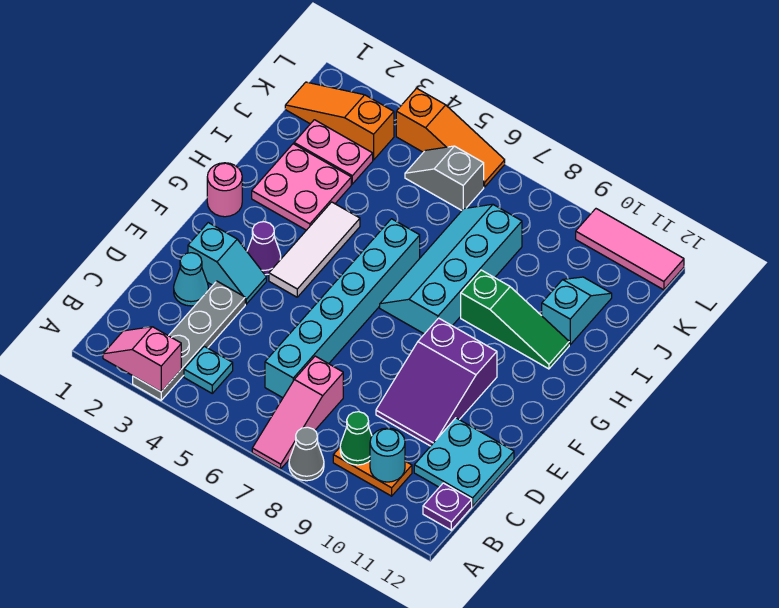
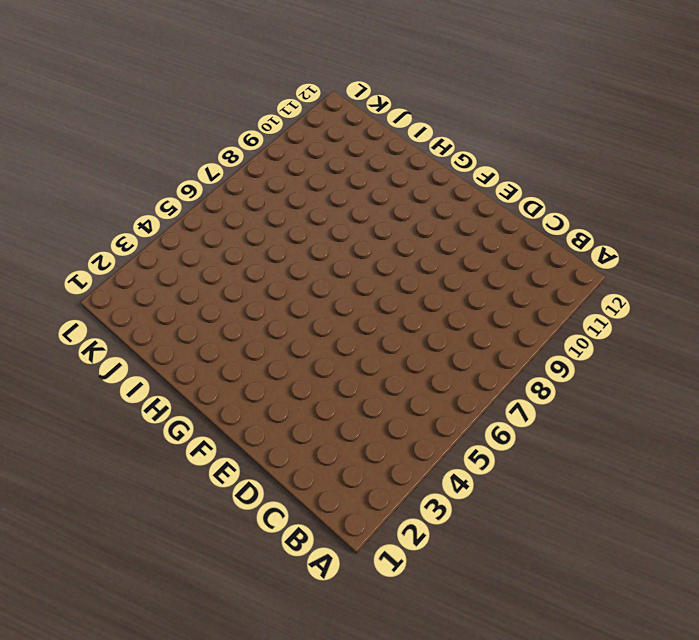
none -> grey 1x4 plate [133,281,245,400]
none -> pink 1x3 slope [252,356,343,469]
none -> grey 1x1 cone [289,427,324,481]

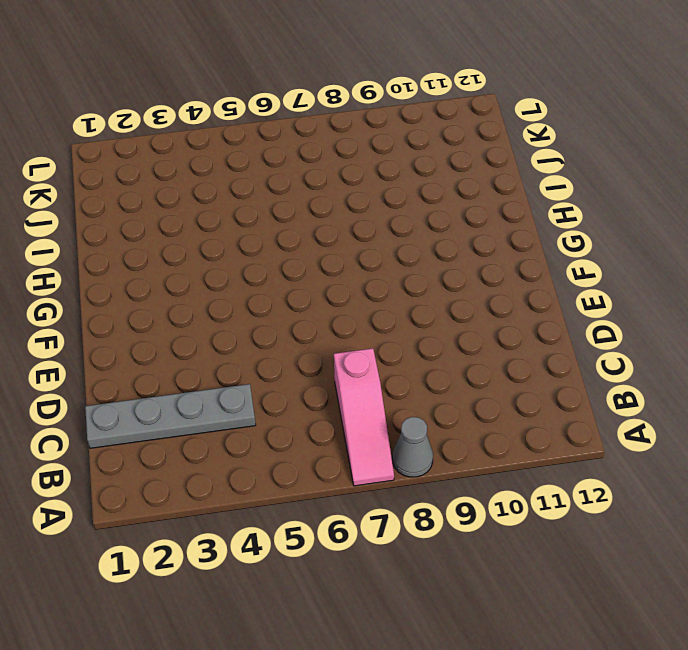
grey 1x4 plate [85,384,256,448] -> grey 1x4 plate turned to [133,281,245,400]
none -> cyan 1x1 plate [184,346,233,393]
none -> orange 1x2 plate [333,448,412,496]
none -> purple 1x1 plate [423,483,472,530]

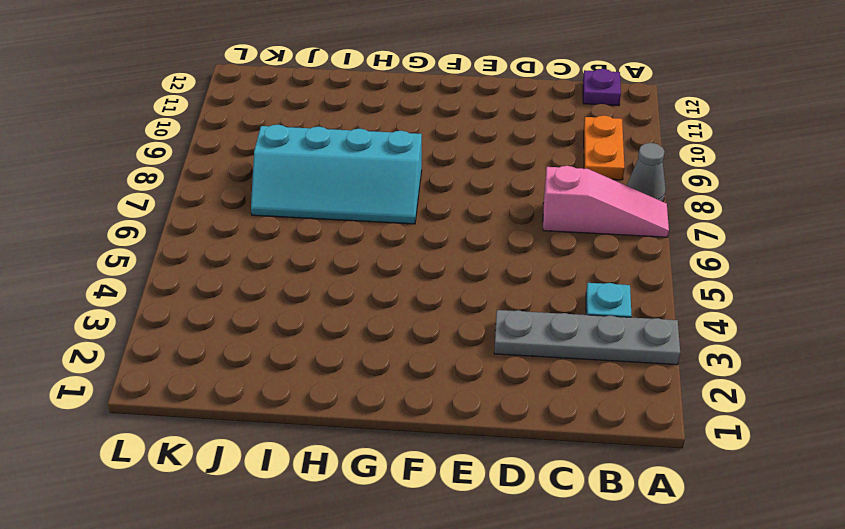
none -> cyan 1x6 brick [265,219,420,398]
none -> cyan 2x2 plate [414,418,514,506]
none -> cyan 1x1 cone [174,253,208,306]

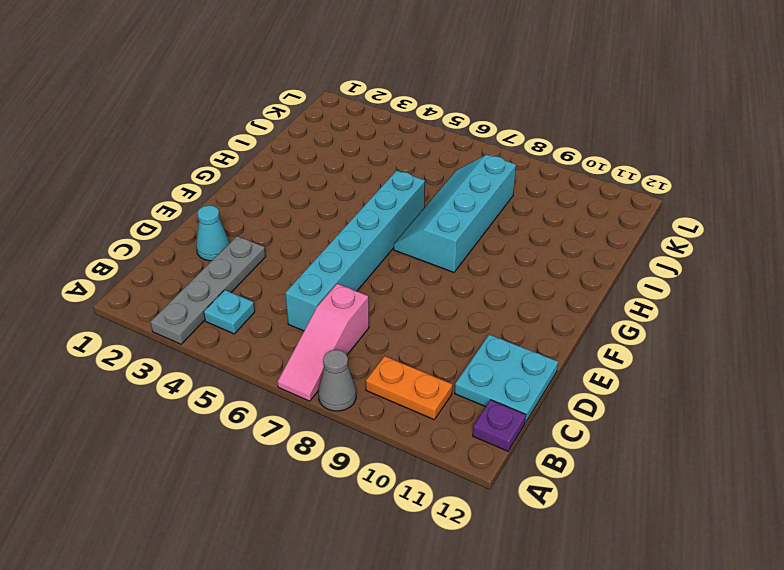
none -> purple 2x3 slope [376,318,497,446]
none -> cyan 1x2 slope [188,223,266,304]
none -> purple 1x1 cone [247,222,281,275]

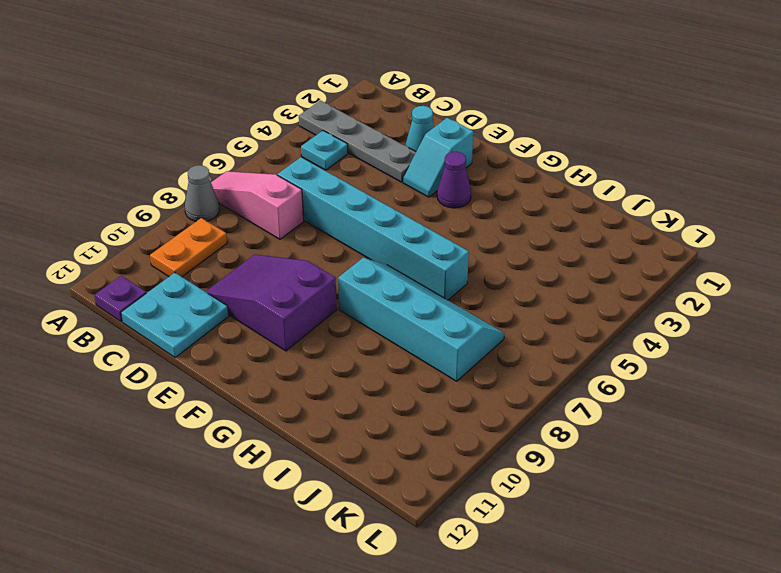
none -> white 1x3 tile [269,202,360,297]
none -> pink 1x1 round brick [207,163,242,217]
none -> pink 2x2 plate [252,144,351,230]

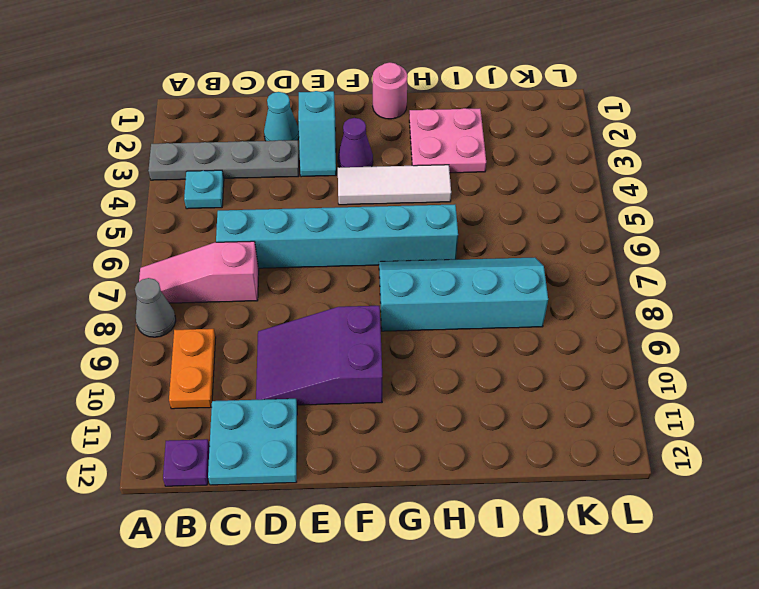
none -> green 1x3 slope [461,270,569,369]
none -> cyan 1x2 slope [542,277,612,345]
none -> pink 1x2 plate [294,120,373,184]

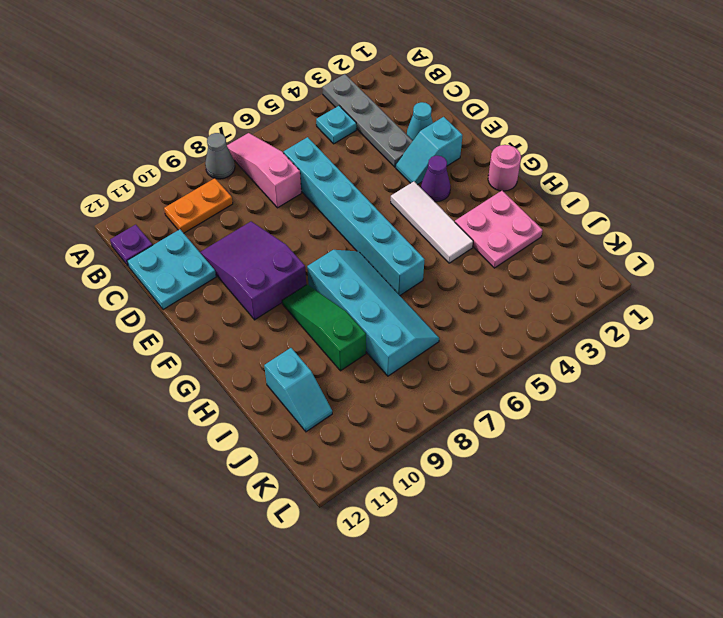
green 1x3 slope [282,285,366,371] -> green 1x3 slope turned to [461,270,569,369]
none -> pink 1x2 plate [294,120,373,184]
none -> orange 1x3 slope [285,82,394,160]
none -> grey 1x2 slope [405,146,484,210]

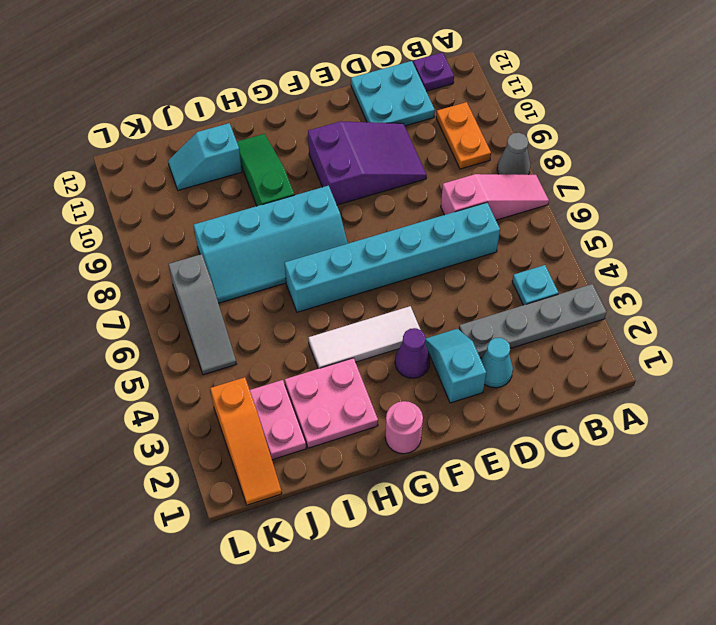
grey 1x3 slope [169,254,236,375] -> grey 1x2 slope [405,146,484,210]
none -> orange 1x3 slope [396,88,505,187]
none -> pink 1x3 tile [576,209,684,290]
none -> pink 1x2 slope [103,327,181,392]

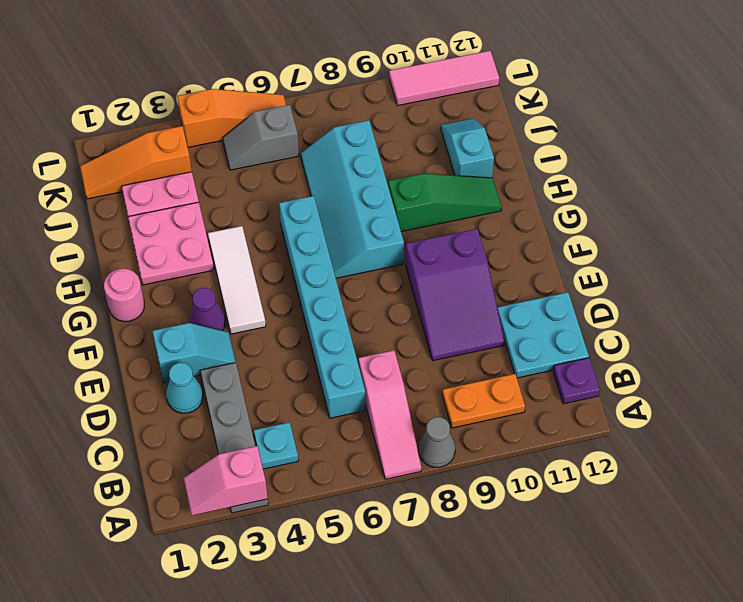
none -> green 1x1 cone [340,412,372,465]
none -> cyan 1x1 round brick [370,428,405,482]

